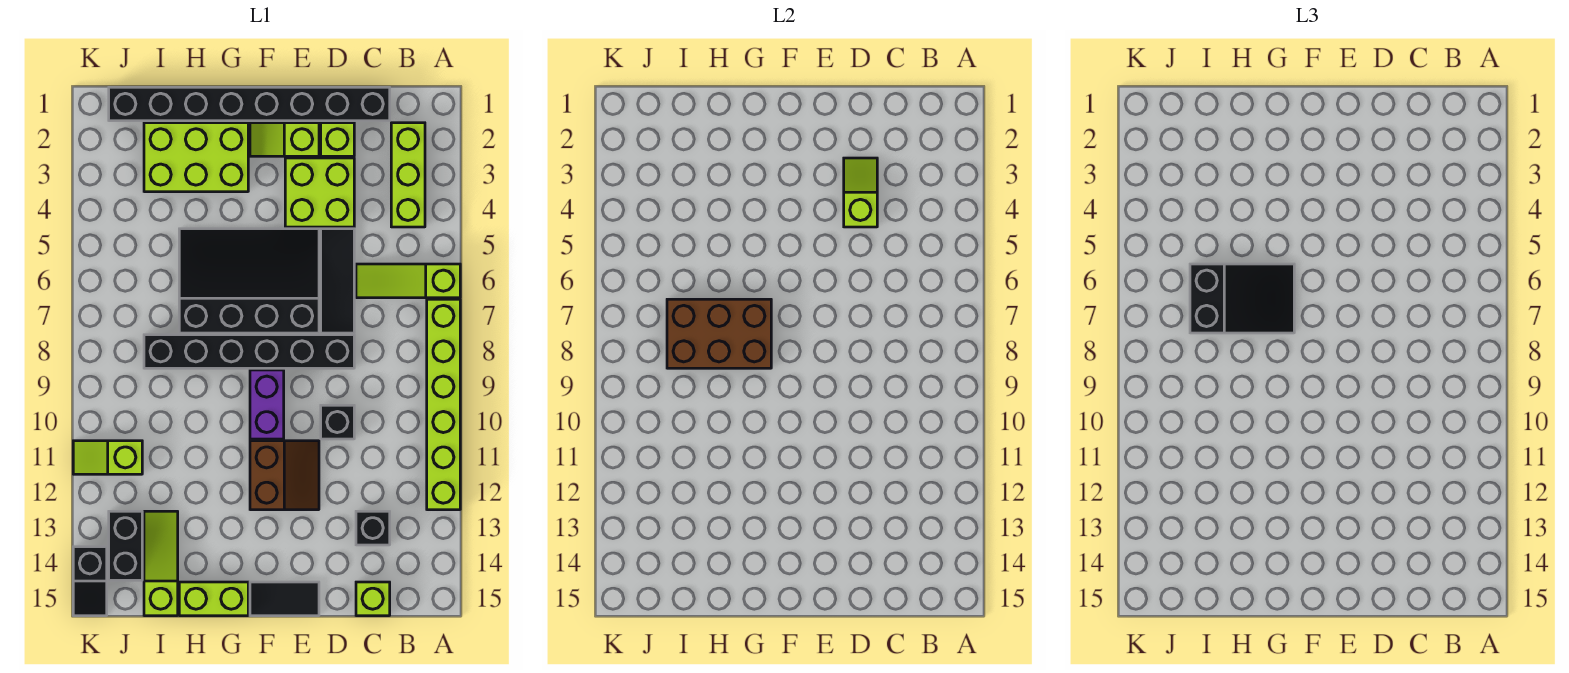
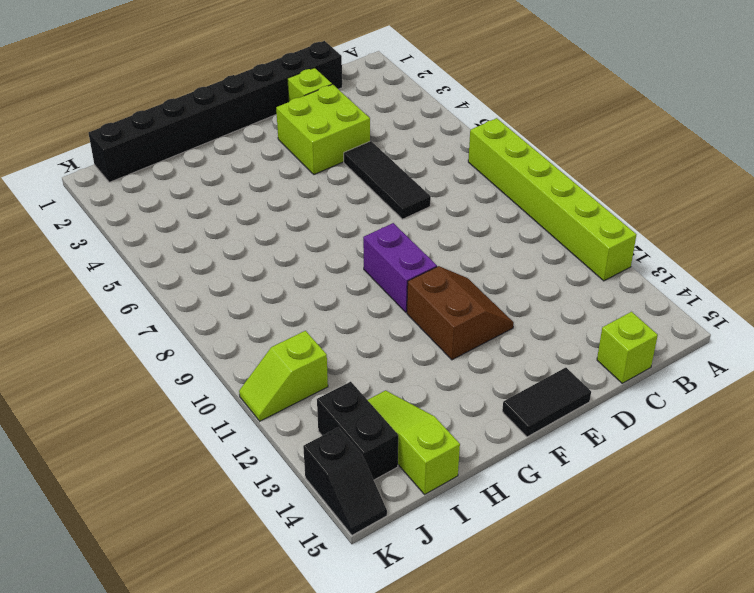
none -> lime 1x3 slope [356,264,460,298]
none -> lime 1x3 brick [391,123,425,227]
none -> black 1x1 brick [356,511,390,545]

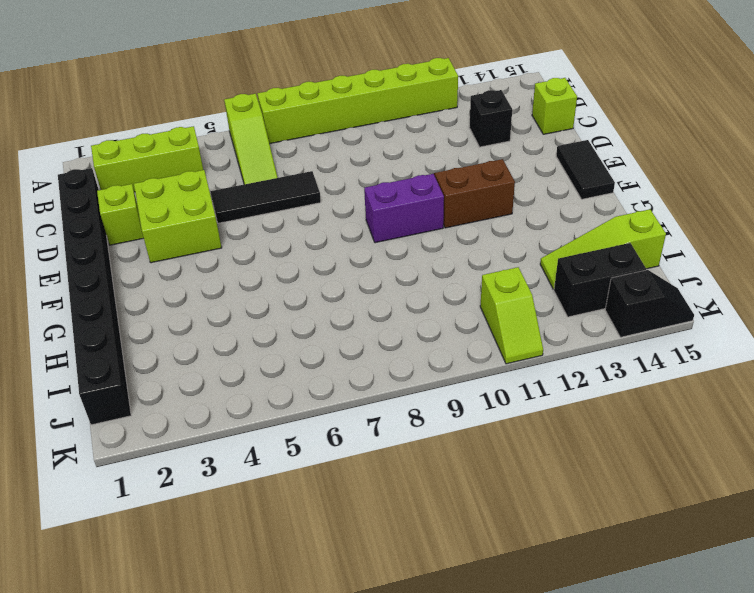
none -> black 1x6 brick [144,335,354,368]
none -> black 1x1 brick [321,405,354,439]
none -> lime 1x2 slope [250,123,319,156]

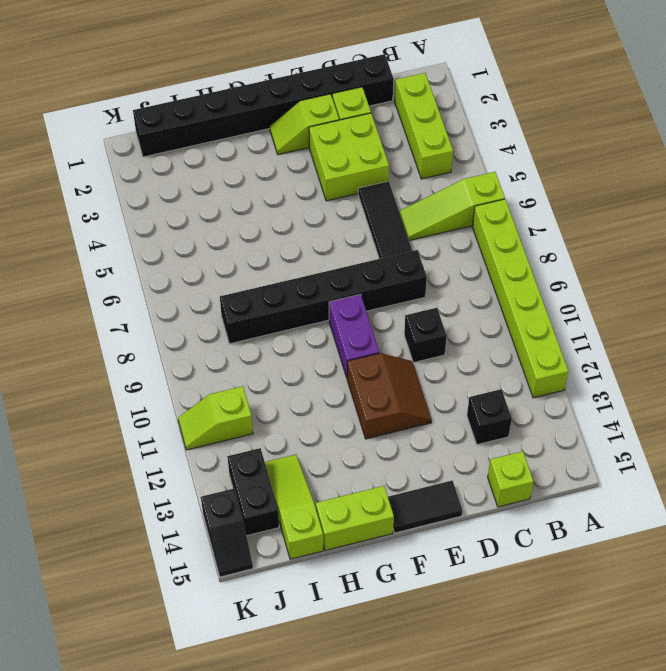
none -> black 3x4 slope [179,229,319,333]
none -> lime 2x3 brick [144,123,248,192]
none -> lime 1x2 slope [844,158,877,227]

